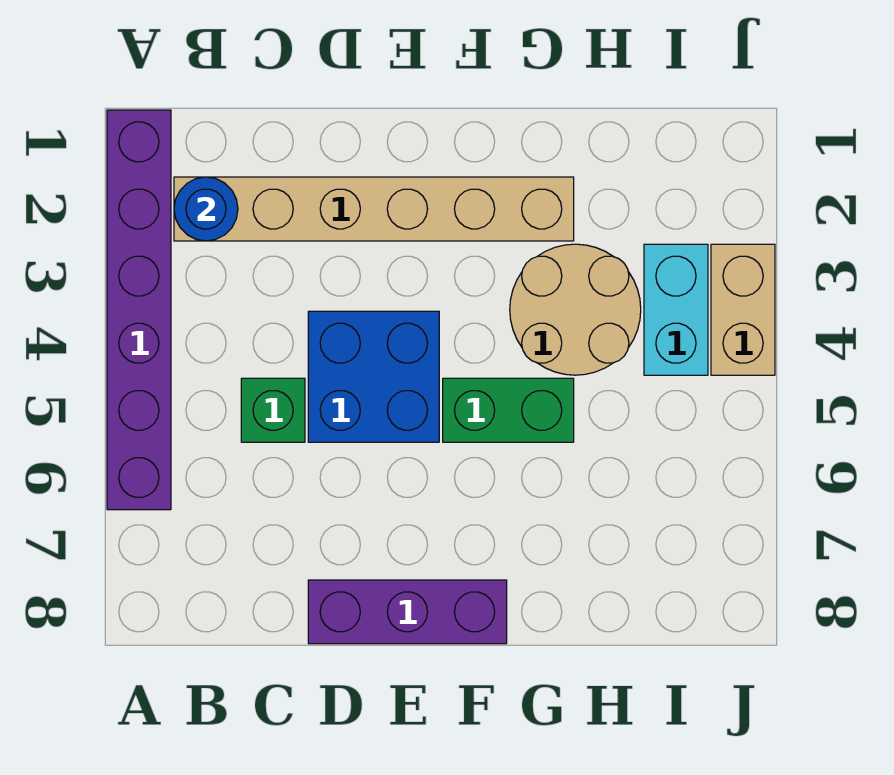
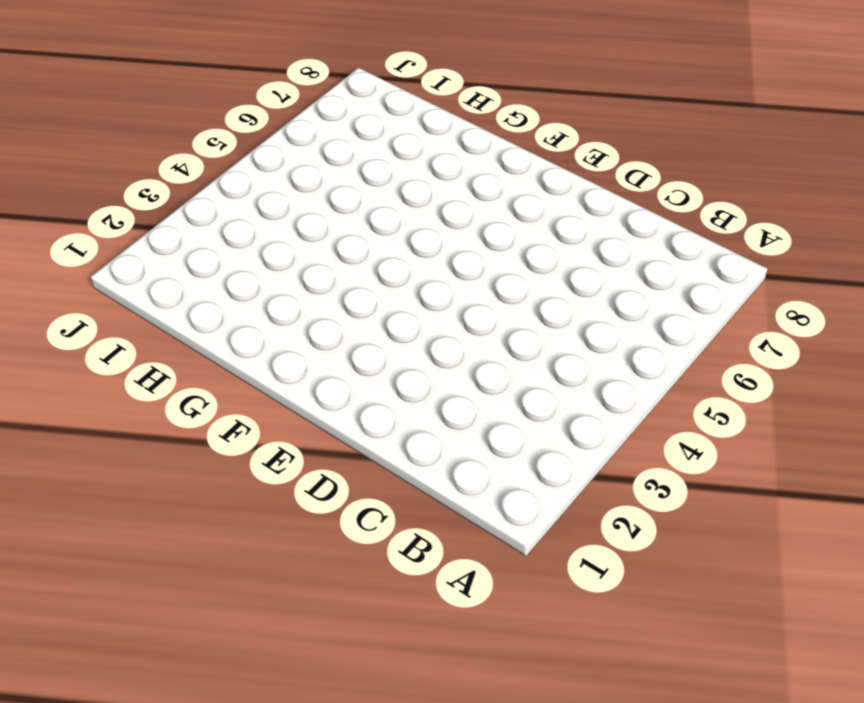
none -> purple 1x6 brick [107,110,171,510]
none -> tan 1x6 brick [174,177,574,241]

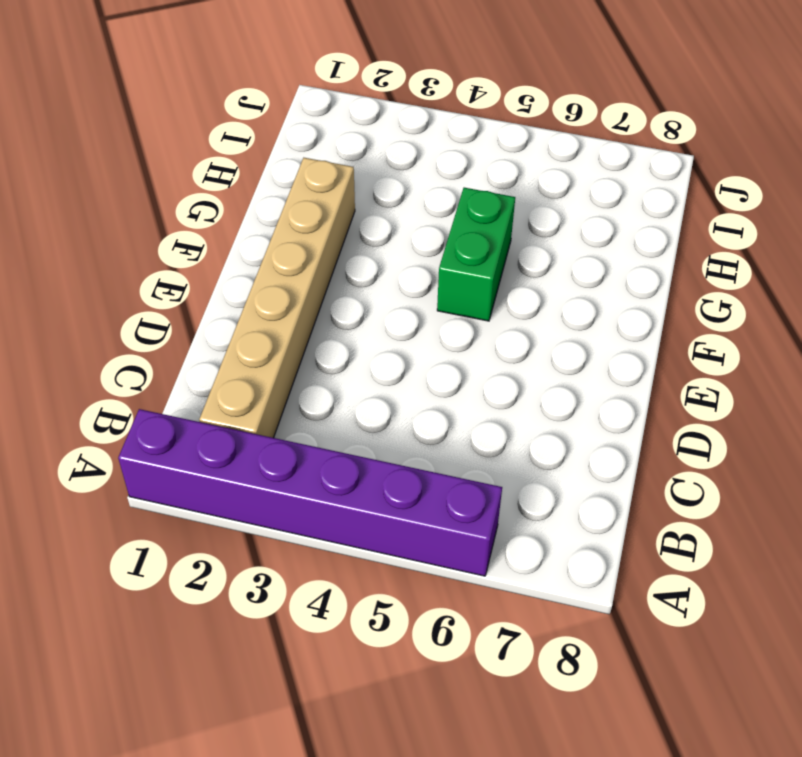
none -> green 1x1 brick [241,378,305,442]
none -> blue 2x2 brick [308,311,439,442]

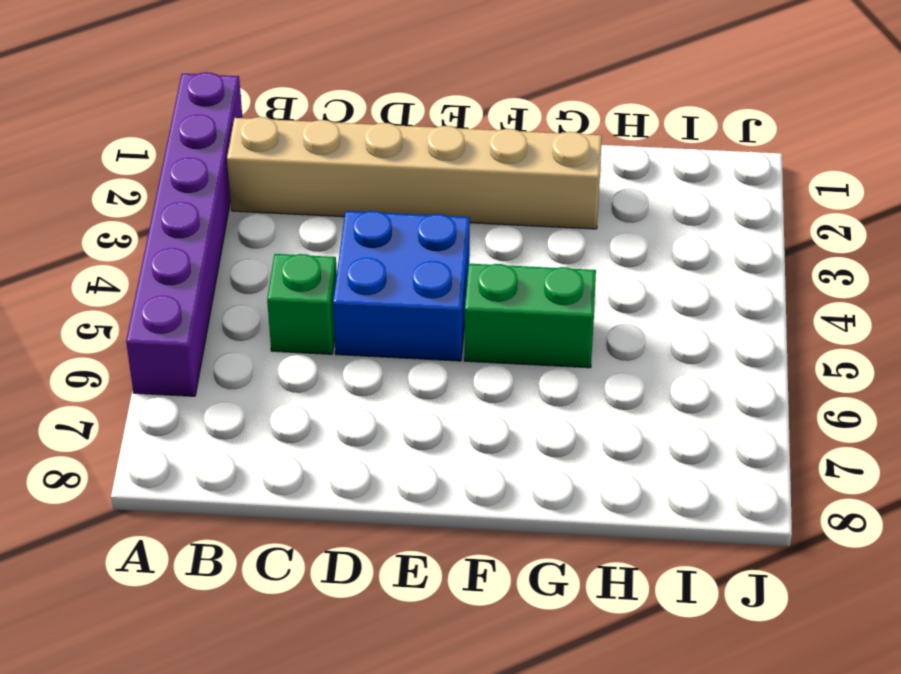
none -> purple 1x3 brick [308,580,507,644]
none -> tan 2x2 round brick [510,244,641,375]

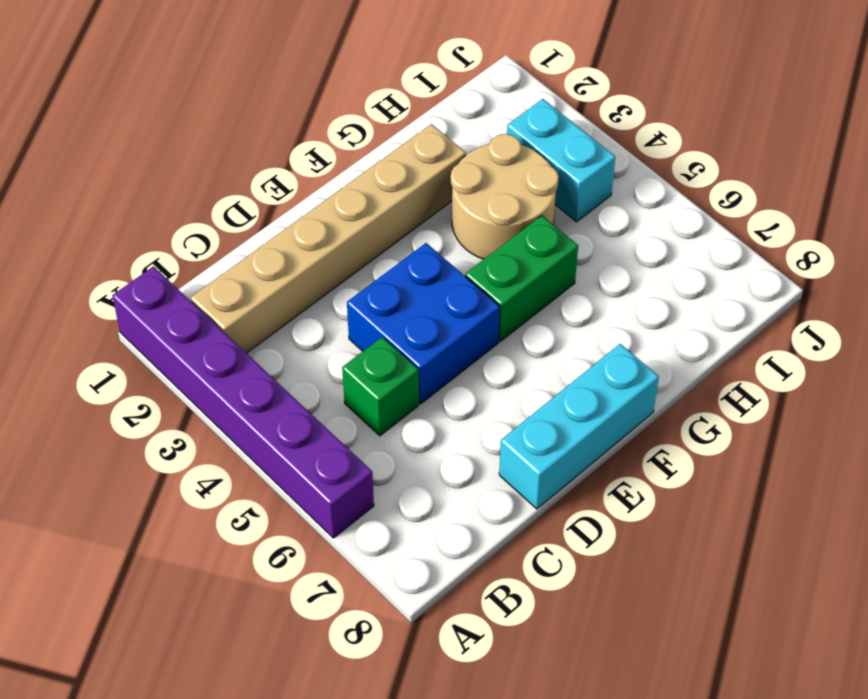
cyan 1x3 brick [499,344,659,509] -> purple 1x3 brick [308,580,507,644]
none -> tan 1x2 brick [711,244,775,375]
none -> blue 1x1 round brick [174,177,238,241]

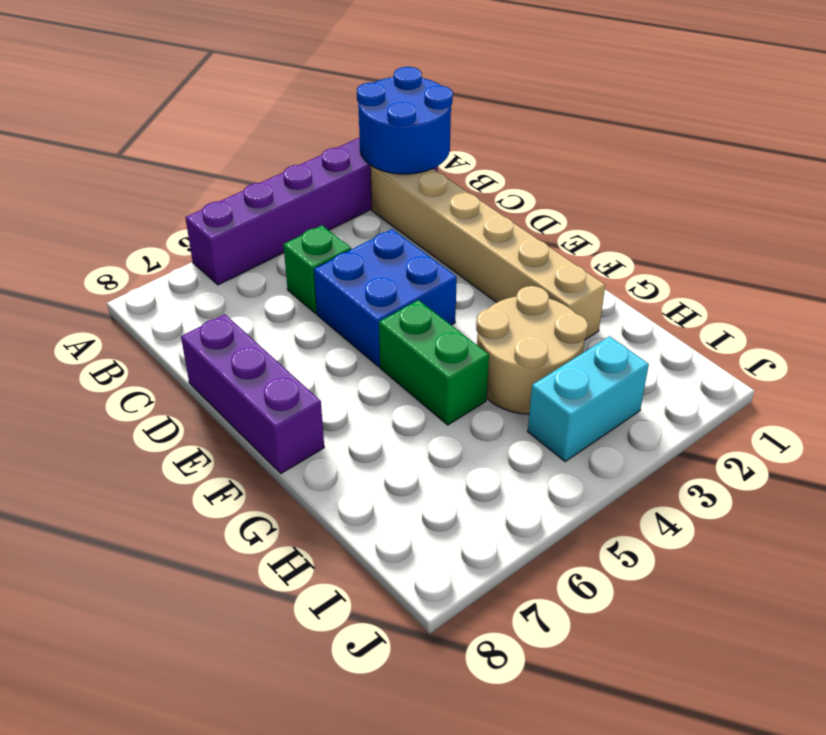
blue 2x2 round brick [357,67,453,174] -> blue 1x1 round brick [174,177,238,241]
none -> tan 1x2 brick [711,244,775,375]

